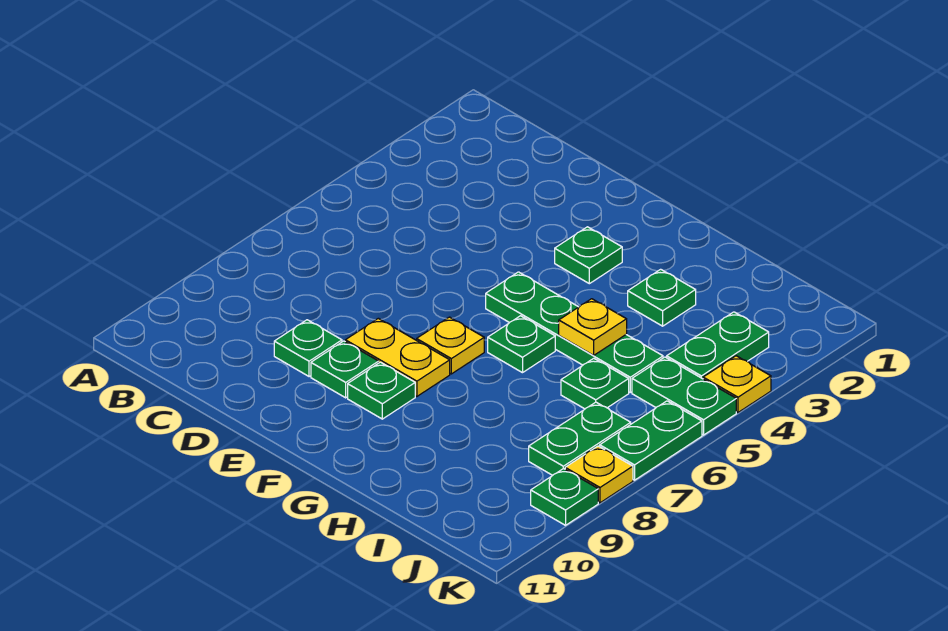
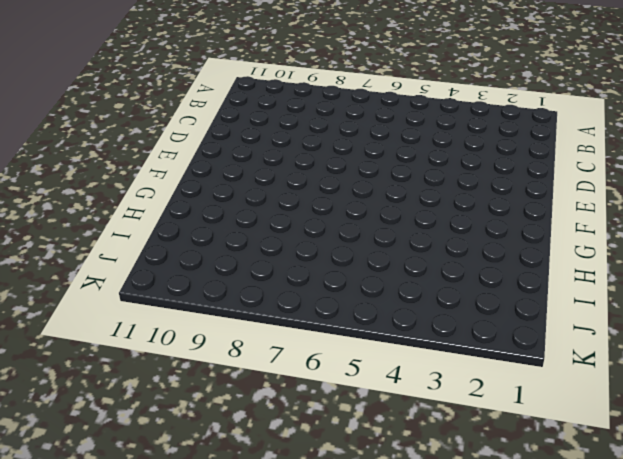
none -> green 1x1 plate [274,320,342,377]
none -> yellow 1x2 plate [345,318,450,396]
none -> green 1x1 plate [311,341,379,398]

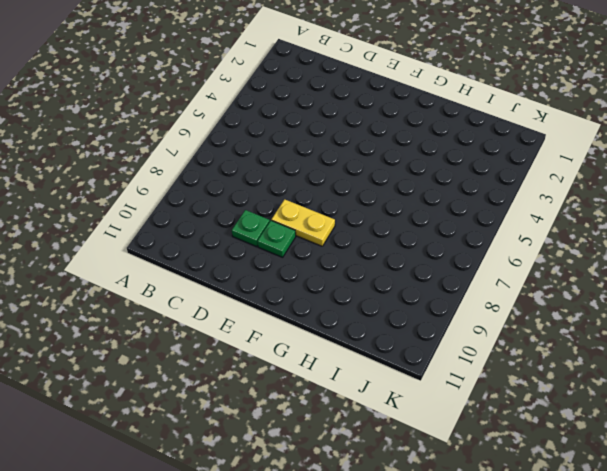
none -> green 1x1 plate [555,227,622,284]
none -> green 1x4 plate [486,272,663,392]
none -> yellow 1x1 plate [417,317,484,374]

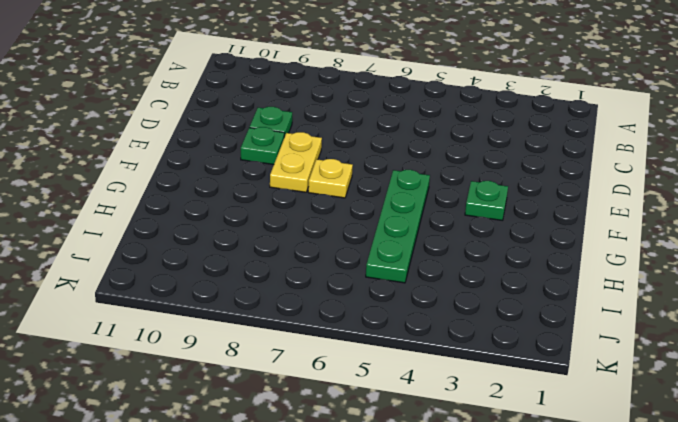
none -> green 1x1 plate [348,362,415,419]
none -> green 1x1 plate [488,316,555,373]
none -> green 1x1 plate [628,269,696,326]

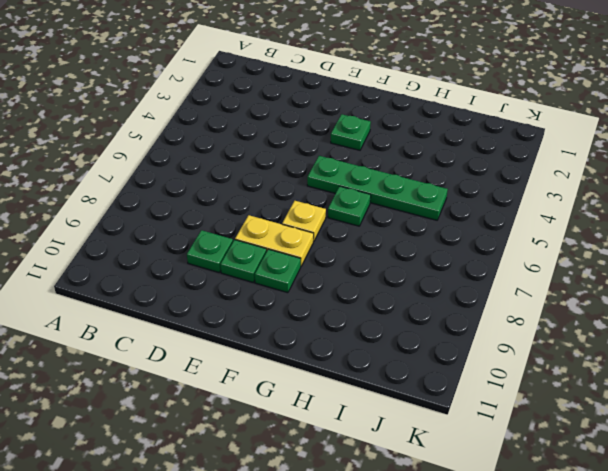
none -> green 1x1 plate [628,269,696,326]
none -> green 1x1 plate [561,358,629,409]
none -> green 1x2 plate [667,312,769,379]

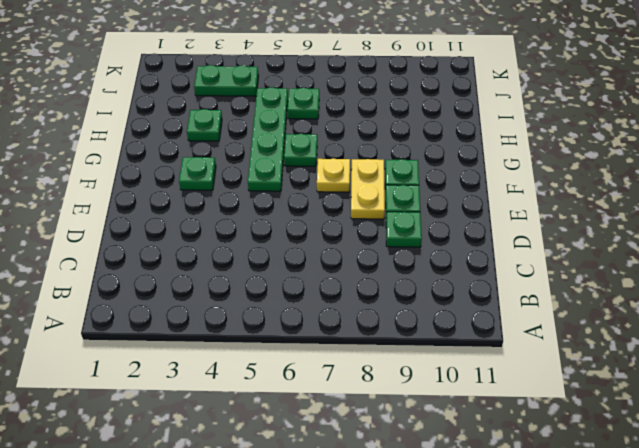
none -> green 1x2 plate [632,357,736,435]
none -> green 1x2 plate [529,402,631,475]
none -> yellow 1x1 plate [703,356,771,412]

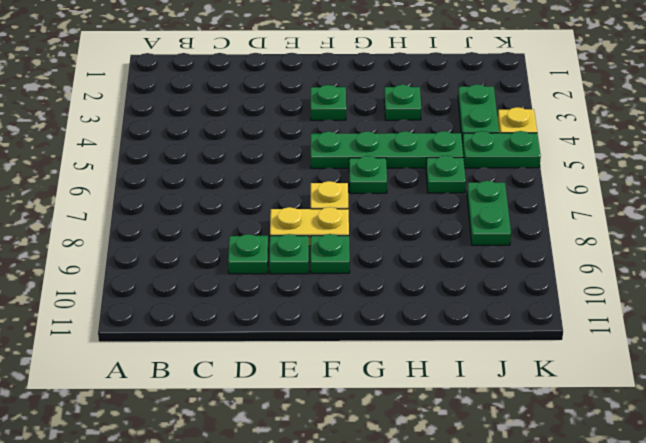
none -> green 1x2 plate [600,401,702,480]
none -> yellow 1x1 plate [565,446,633,503]
none -> green 1x1 plate [531,468,598,525]

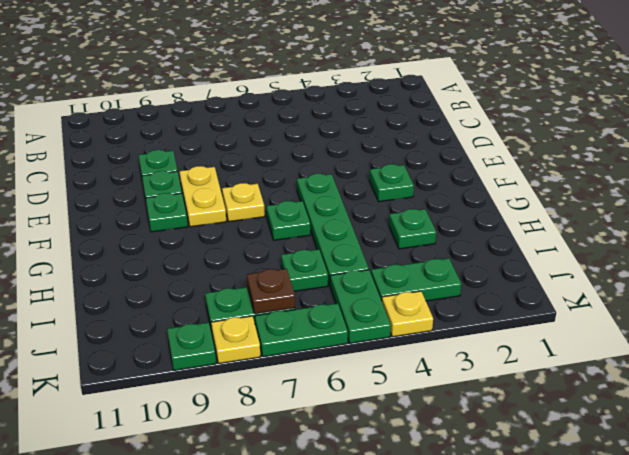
brown 1x1 plate [247,269,295,314] -> none
none -> yellow 1x1 plate [559,299,627,355]

